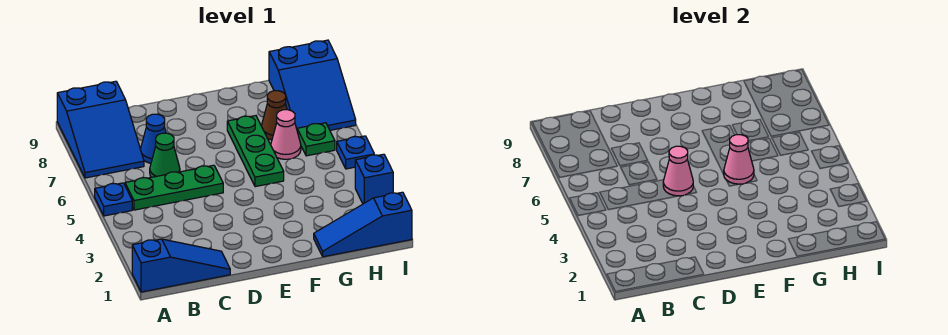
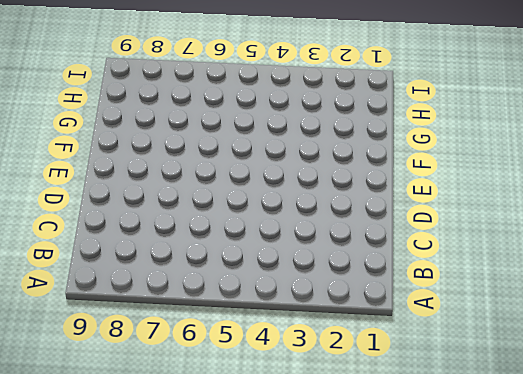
none -> blue 1x3 slope [132,239,230,292]
none -> blue 1x1 plate [95,183,132,216]
none -> blue 2x3 slope [57,81,144,178]

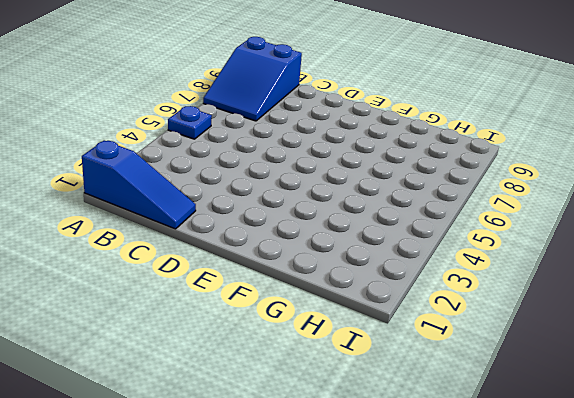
none -> green 1x3 plate [125,165,223,210]
none -> green 1x1 cone [150,133,180,177]
none -> blue 1x1 cone [141,114,166,163]

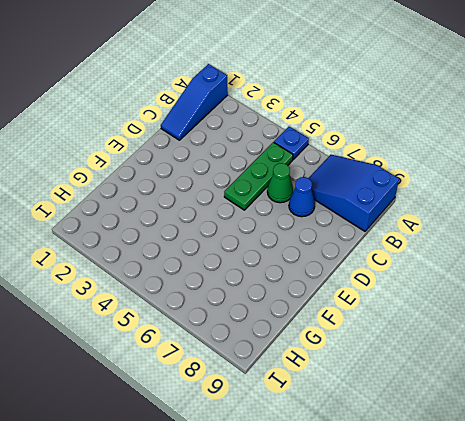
none -> green 1x3 plate [227,116,284,187]
none -> blue 1x3 slope [314,192,412,257]
none -> pink 1x1 cone [271,110,301,159]

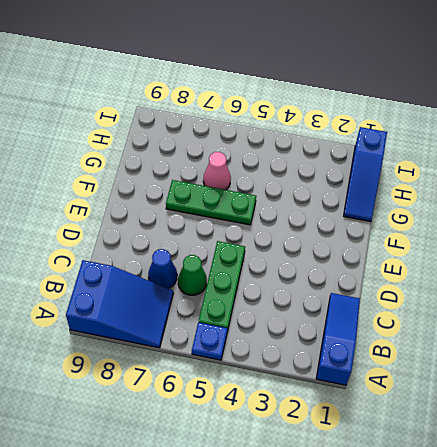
none -> brown 1x1 cone [261,91,287,140]
none -> green 1x1 plate [297,123,335,156]
none -> blue 2x3 slope [269,40,356,130]

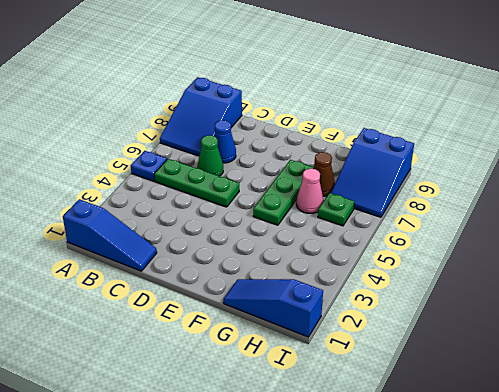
none -> blue 1x1 brick [355,154,393,204]
none -> blue 1x1 plate [337,136,374,169]
none -> pink 1x1 cone [663,146,693,196]

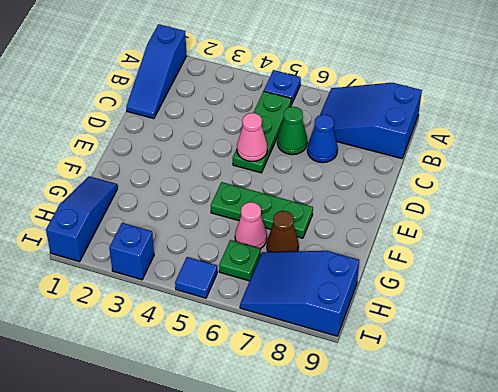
blue 1x1 tile [175,257,217,298] -> blue 1x1 plate [337,136,374,169]
none -> pink 1x1 cone [724,135,754,184]

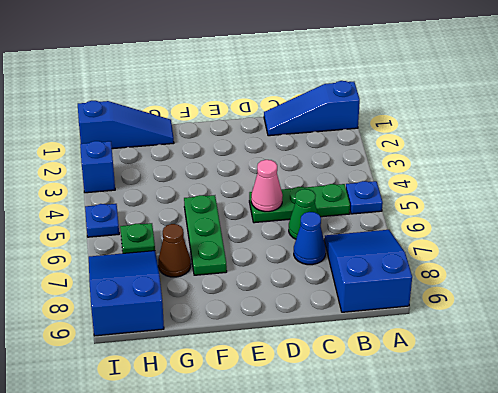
none -> pink 1x1 cone [271,110,301,159]
none -> pink 1x1 cone [724,135,754,184]

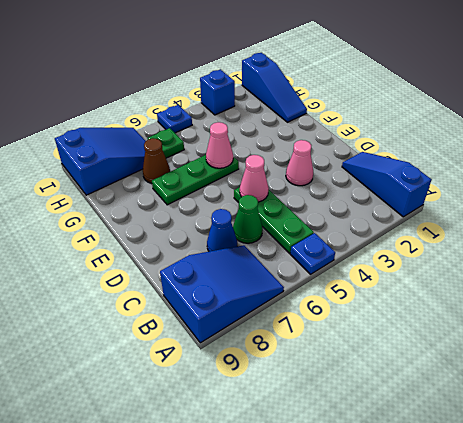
pink 1x1 cone [286,140,313,186] -> pink 1x1 cone moved to [271,110,301,159]

